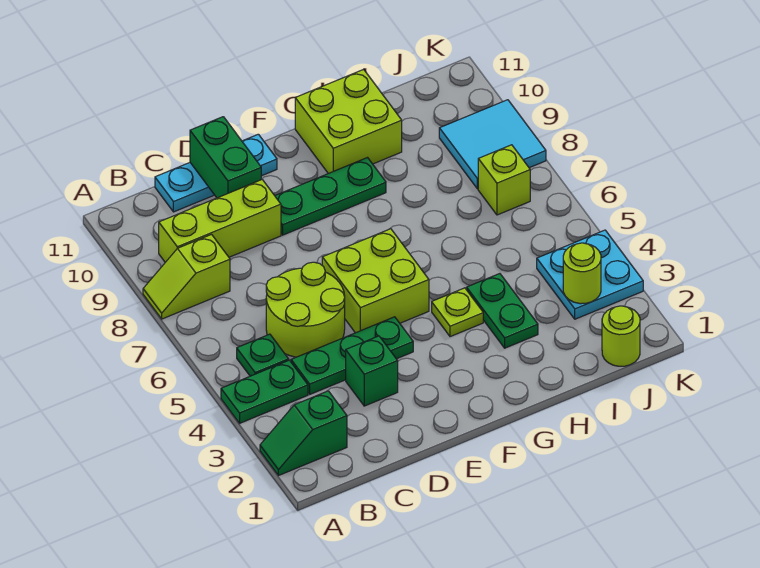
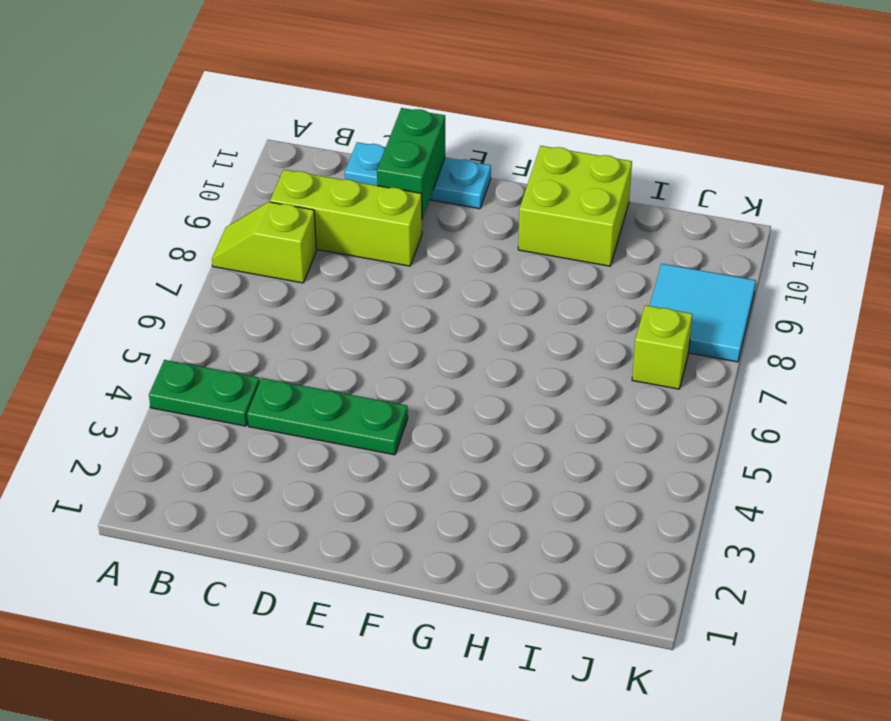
none -> green 1x2 slope [260,391,347,476]
none -> green 1x1 plate [237,334,289,376]
none -> lime 2x2 round brick [266,262,345,357]

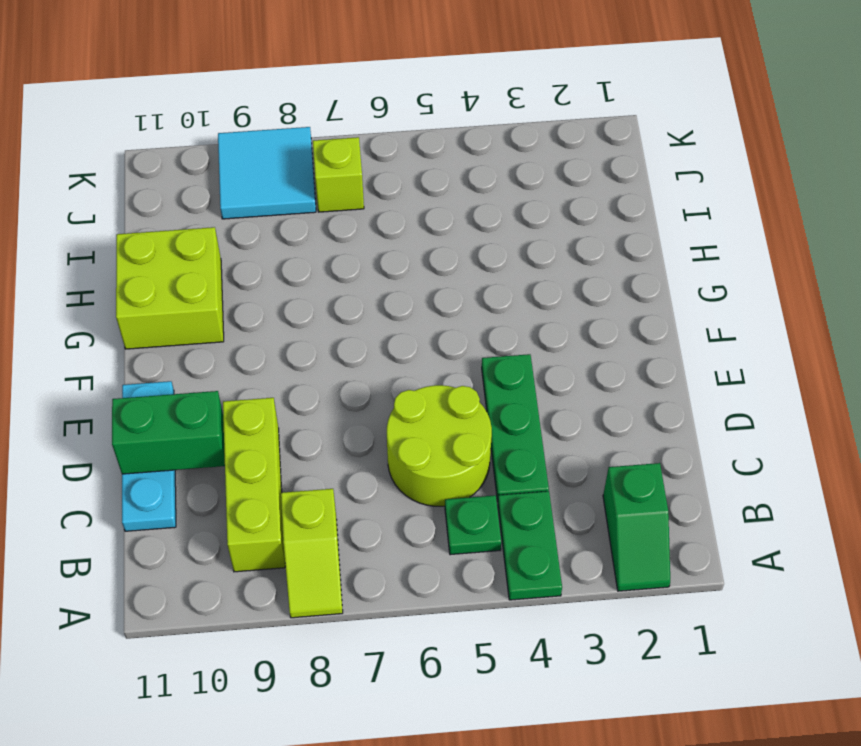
none -> green 1x1 brick [346,336,398,406]
none -> lime 2x2 brick [322,229,429,333]
none -> green 1x3 plate [275,158,386,235]

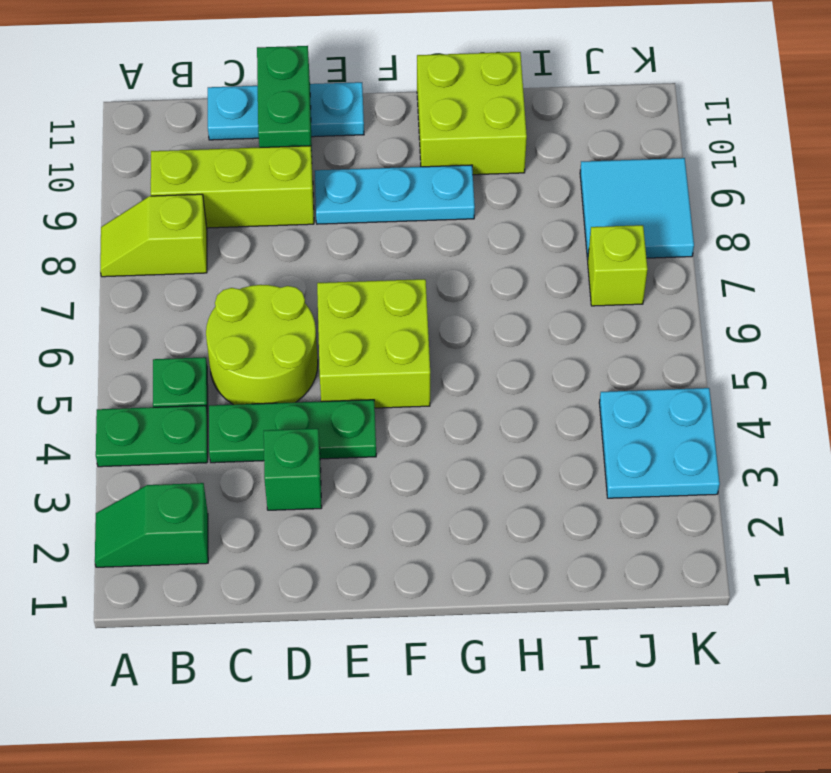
cyan 1x3 plate [315,165,475,224] -> green 1x3 plate [275,158,386,235]
none -> lime 1x1 plate [432,288,483,337]
none -> green 1x2 plate [467,274,538,348]
none -> lime 1x1 round brick [602,306,640,366]

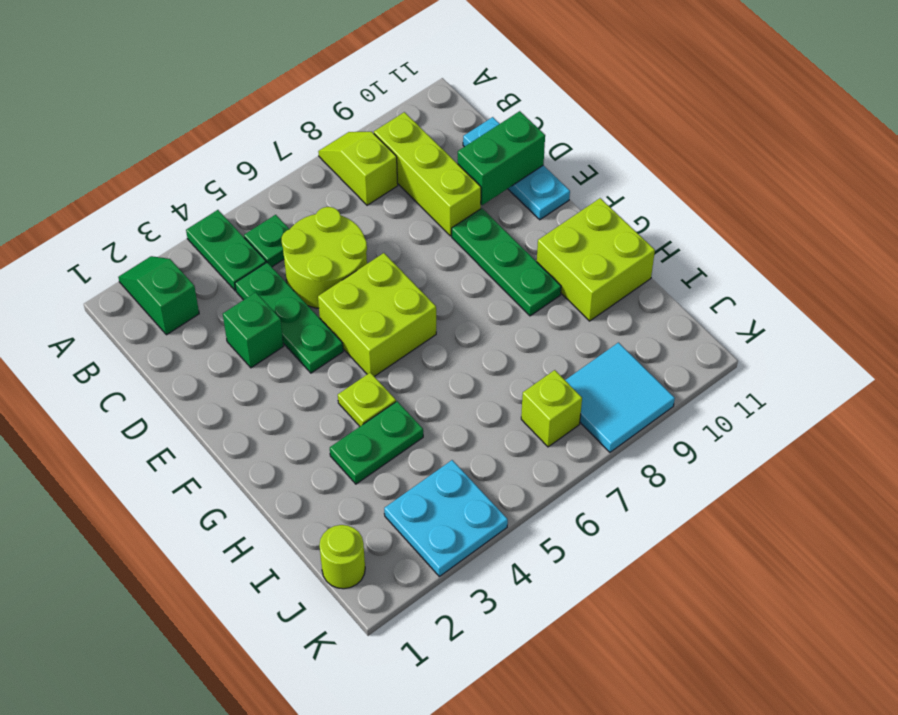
none -> lime 1x1 round brick [563,243,601,304]

